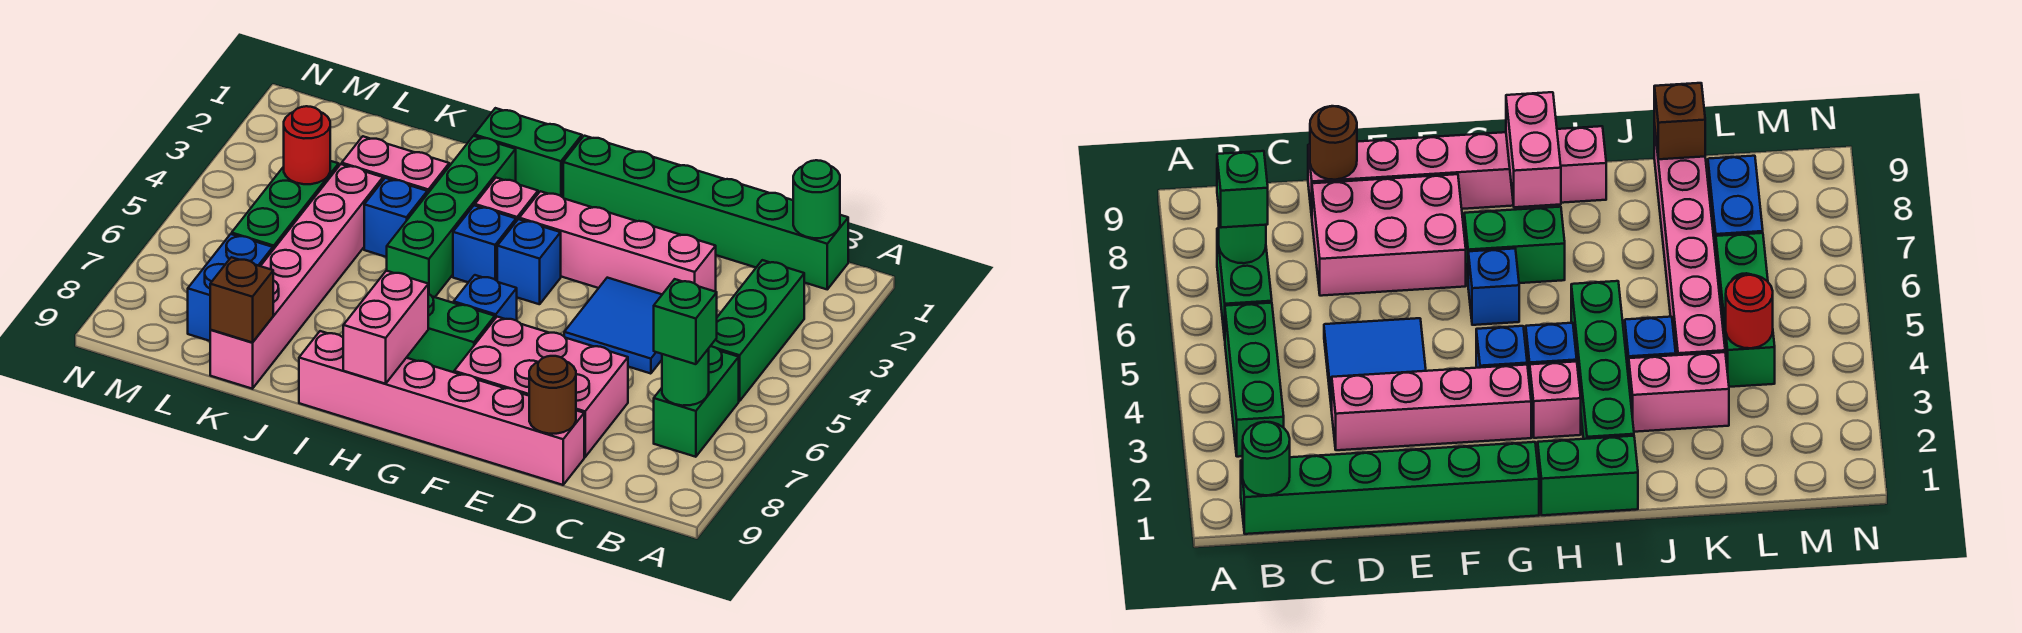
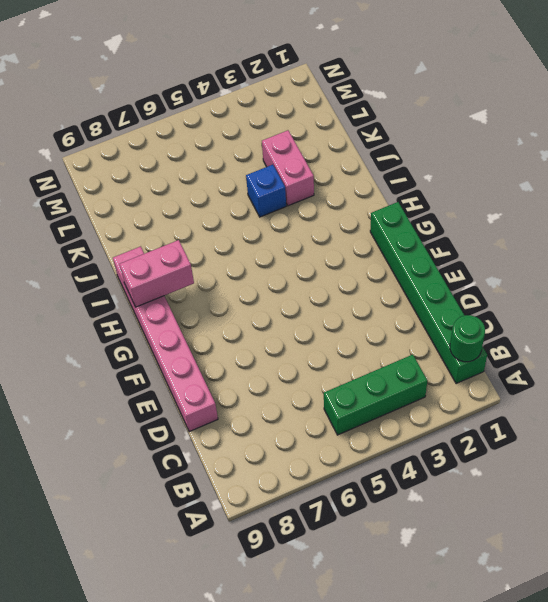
none -> green 1x2 brick [654,346,739,457]
none -> pink 1x4 brick [519,191,716,294]
none -> blue 2x2 tile [564,278,662,374]

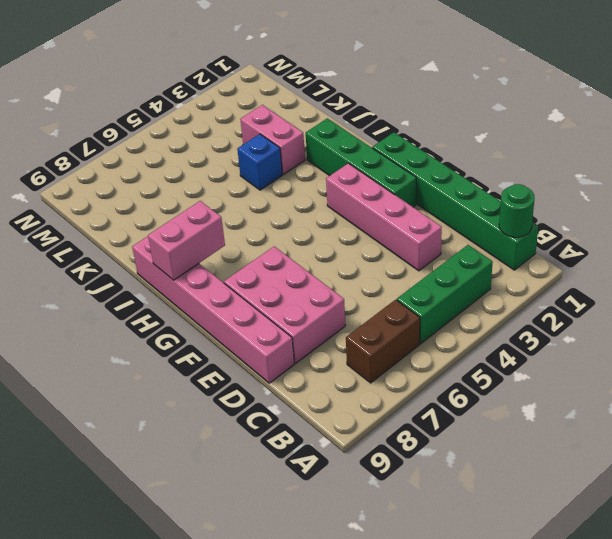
brown 1x2 brick [346,300,420,383] -> green 1x2 brick [654,346,739,457]
green 1x4 brick [306,118,416,207] -> green 1x4 brick turned to [387,136,516,297]
none -> blue 2x2 tile [564,278,662,374]
none -> blue 1x1 brick [497,219,561,304]
none -> blue 1x1 brick [454,275,517,321]

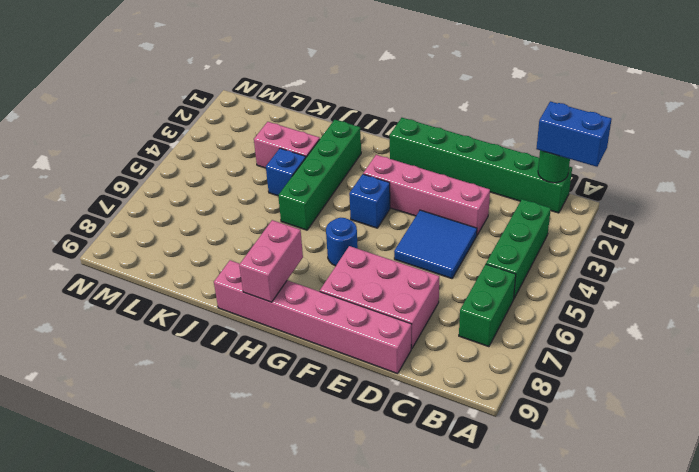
blue 1x2 brick [536,101,612,167] -> blue 1x2 brick turned to [188,234,273,341]
blue 1x1 round brick [326,218,358,266] -> blue 1x1 brick [454,275,517,321]
none -> green 1x2 brick [406,294,495,372]
none -> green 1x2 brick [474,108,582,197]
none -> pink 1x1 brick [475,178,538,221]

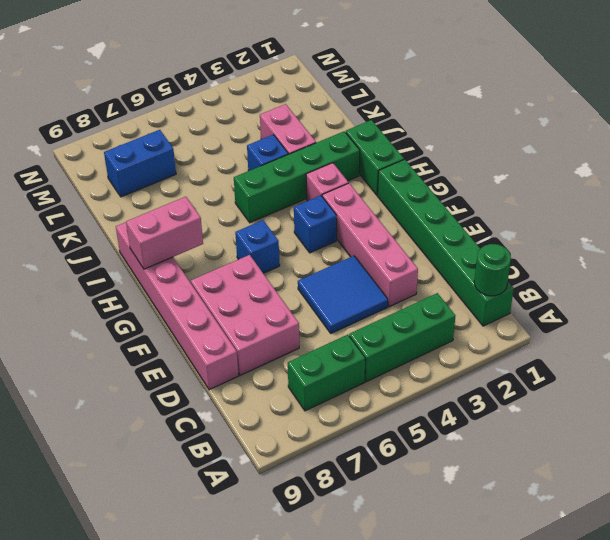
none -> green 1x2 brick [406,294,495,372]
none -> blue 1x1 brick [453,206,516,282]
none -> pink 1x6 brick [210,164,383,389]

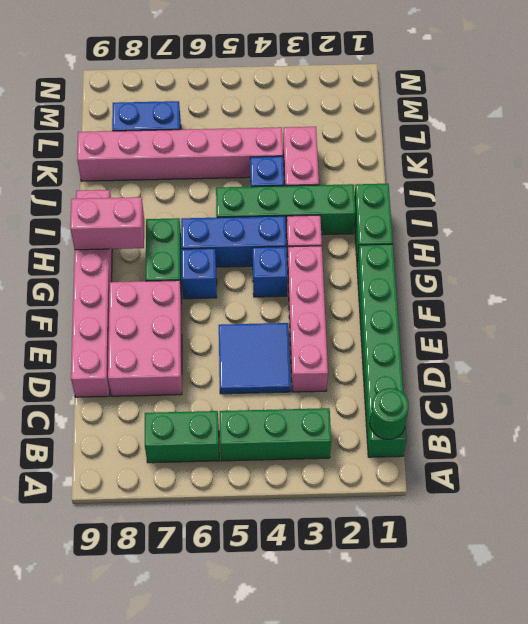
blue 1x3 brick [181,216,286,267] -> blue 1x1 brick [453,206,516,282]
none -> green 1x3 brick [232,161,339,250]
none -> green 1x1 round brick [662,349,709,406]
none -> brown 1x1 round brick [529,356,576,434]

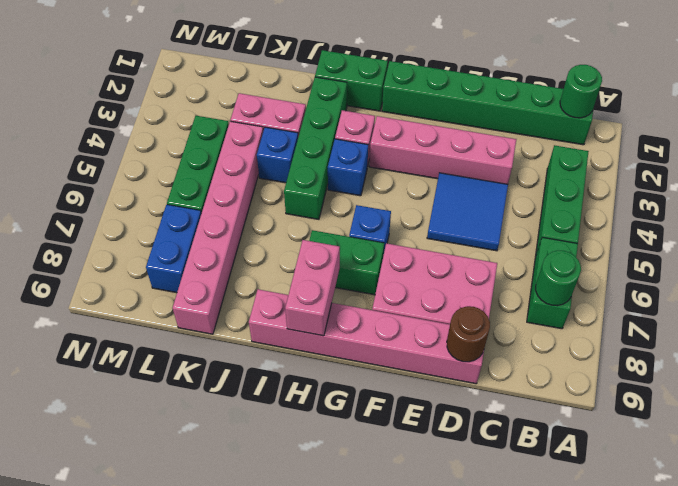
none -> blue 1x1 brick [497,219,561,304]
none -> brown 1x1 brick [210,257,273,342]
none -> red 1x1 round brick [284,106,330,184]

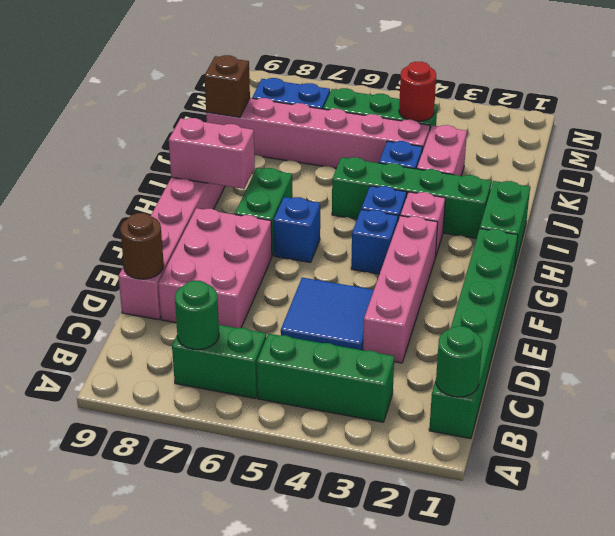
none -> green 1x1 brick [654,279,717,364]

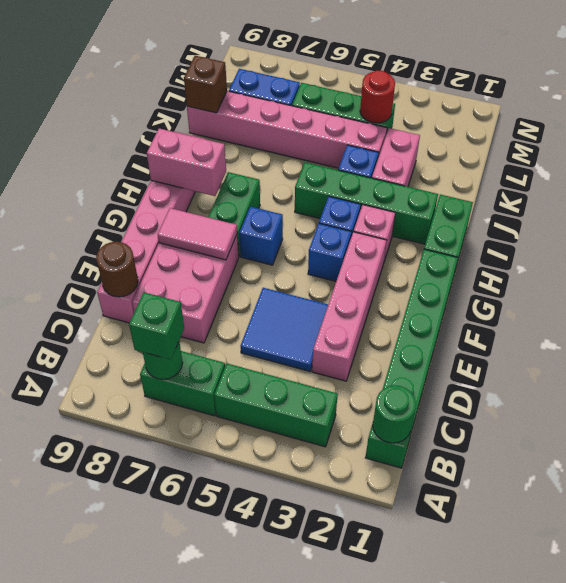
pink 1x2 tile [158,208,237,260] -> none

